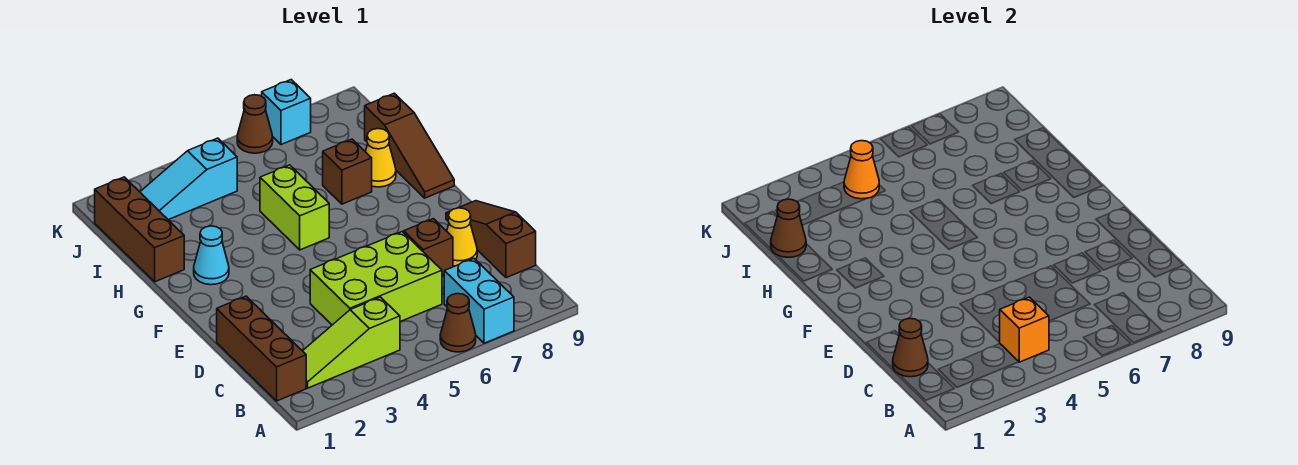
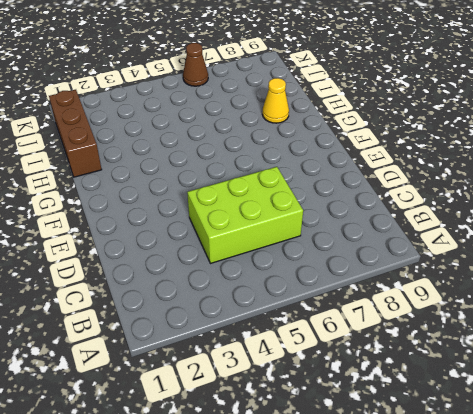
none -> brown 1x1 cone [440,294,476,352]
none -> cyan 1x2 brick [444,259,514,343]
none -> brown 1x3 brick [217,296,306,401]

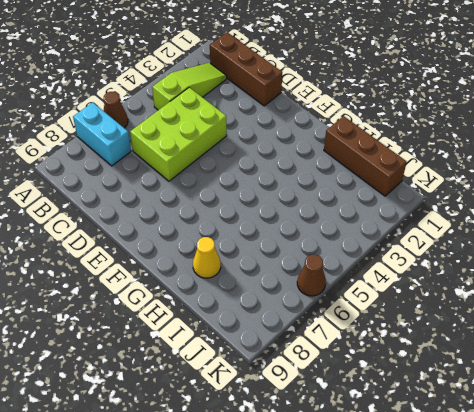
none -> brown 1x3 slope [446,201,536,278]
none -> brown 1x1 brick [404,219,453,276]
none -> yellow 1x1 cone [447,208,477,266]

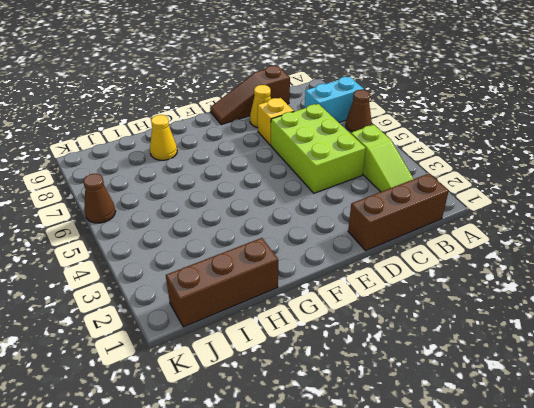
yellow 1x1 brick [258,98,294,145] -> brown 1x1 brick [404,219,453,276]
none -> cyan 1x1 cone [194,226,229,285]
none -> lime 1x2 brick [260,165,329,250]
none -> brown 1x3 slope [365,93,454,198]

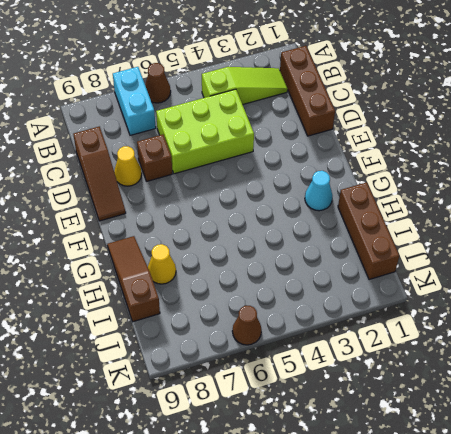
none -> lime 1x2 brick [260,165,329,250]
none -> brown 1x1 brick [323,139,372,204]
none -> cyan 1x3 slope [140,138,237,220]

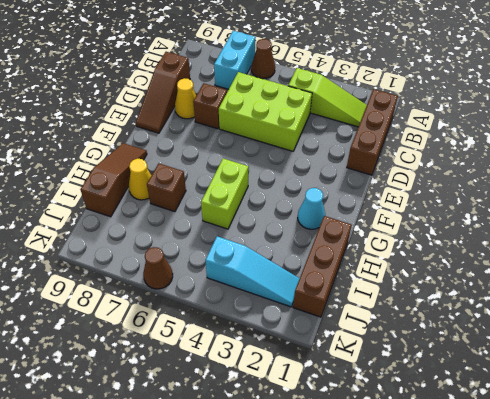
none -> cyan 1x1 brick [262,80,311,145]
none -> orange 1x1 brick [1000,297,1049,362]
none -> brown 1x1 cone [893,318,928,377]

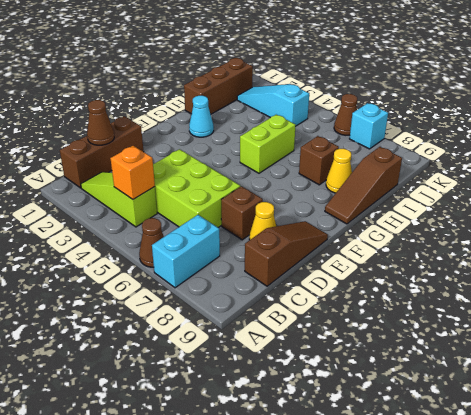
none -> brown 1x1 cone [771,199,806,257]
none -> orange 1x1 cone [844,141,879,199]

